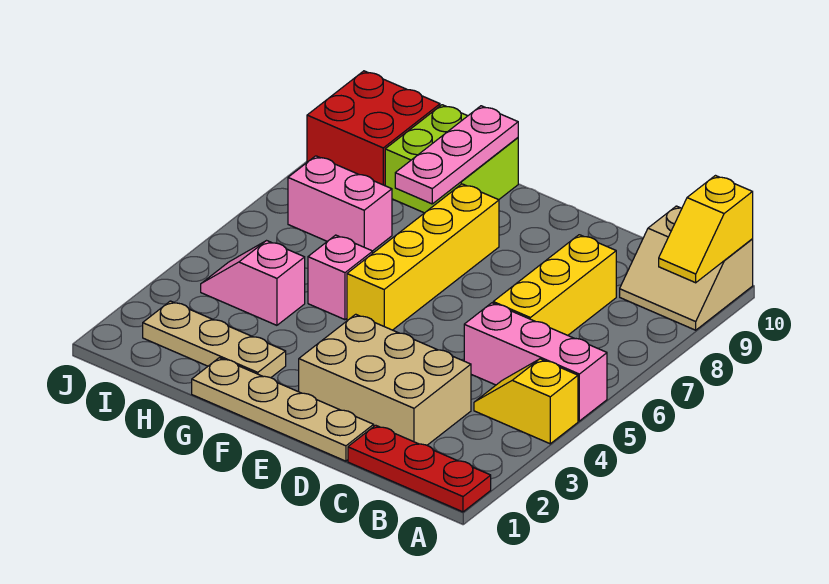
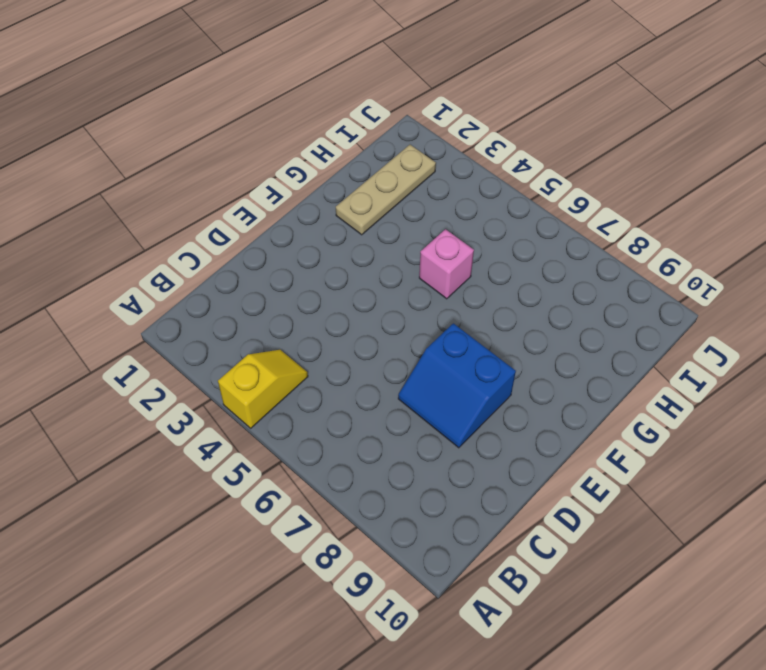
blue 2x2 slope [398,323,516,448] -> none
none -> red 1x3 plate [348,425,491,512]
none -> pink 1x3 brick [464,303,607,421]
none -> tan 2x2 slope [620,206,753,330]

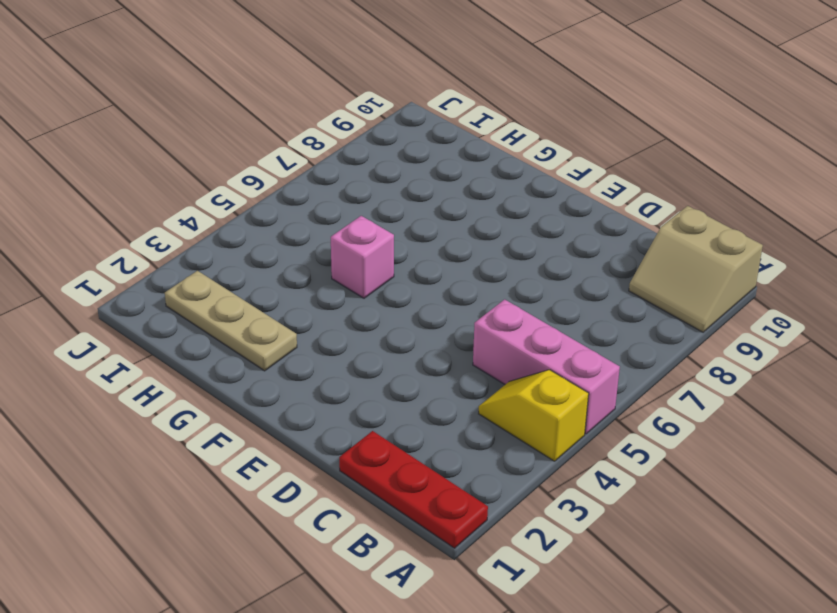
none -> tan 2x3 brick [299,314,471,445]
none -> yellow 1x3 brick [493,235,616,335]
none -> tan 1x4 plate [192,358,374,461]

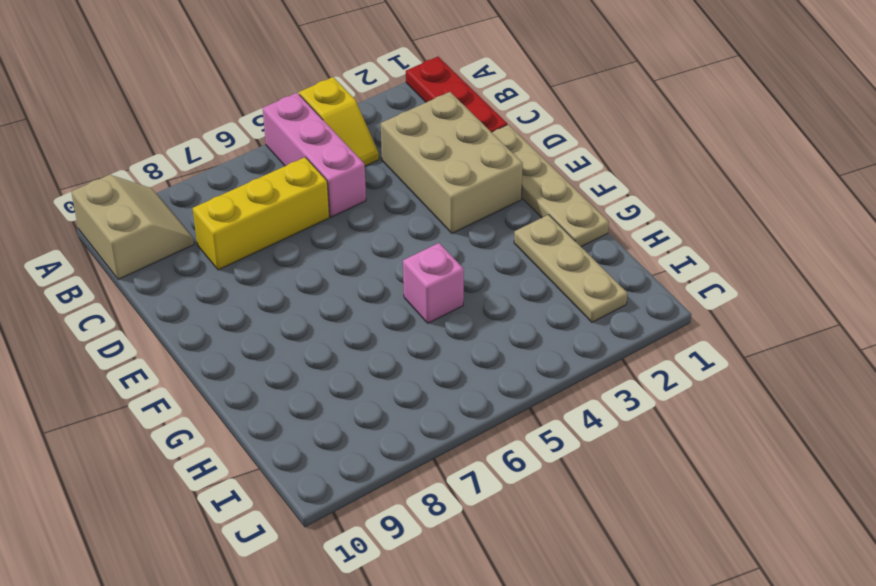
none -> yellow 1x4 brick [347,184,499,330]
none -> lime 2x2 brick [385,105,518,213]
none -> pink 1x2 slope [201,241,305,325]

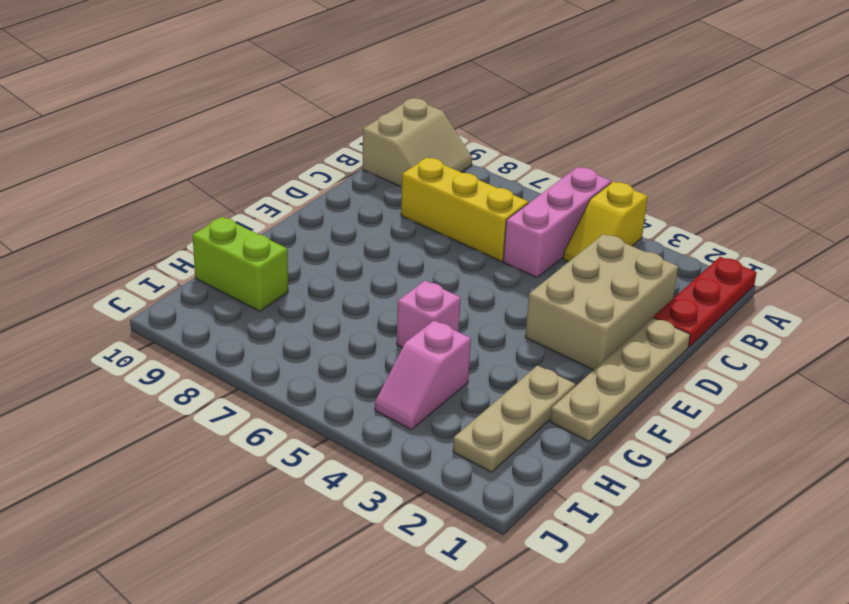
lime 1x2 brick [193,217,288,311] -> lime 2x2 brick [385,105,518,213]
none -> yellow 1x4 brick [347,184,499,330]
none -> pink 1x2 brick [288,156,392,251]
none -> red 2x2 brick [307,71,440,186]

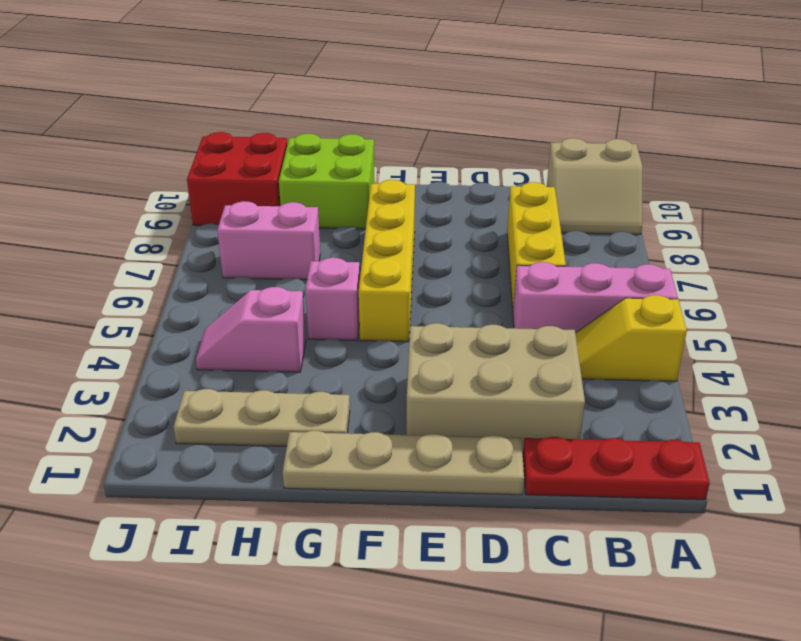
none -> yellow 1x2 slope [659,176,753,283]
none -> pink 1x3 plate [395,106,518,204]

